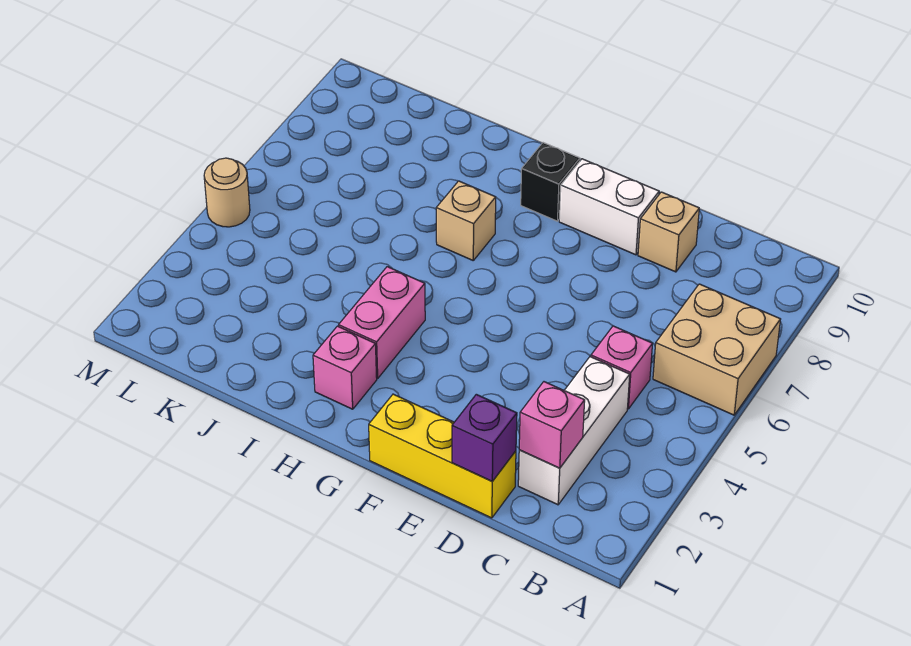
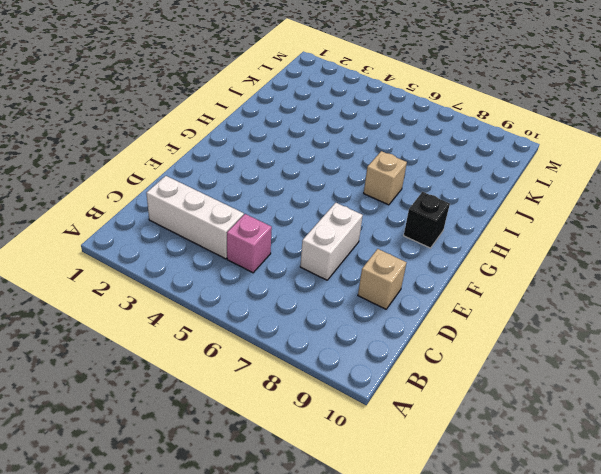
white 1x2 brick [300,203,363,280] -> white 1x2 brick moved to [559,159,659,255]
none -> tan 2x2 brick [653,284,781,415]
none -> yellow 1x3 brick [369,394,516,518]
none -> pink 1x1 brick [313,326,377,409]

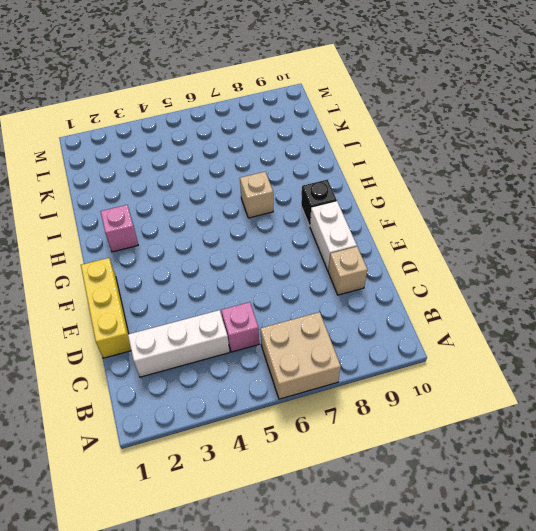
none -> pink 1x2 brick [339,267,425,378]
none -> tan 1x1 round brick [204,158,250,227]
none -> pink 1x1 brick [519,382,585,468]

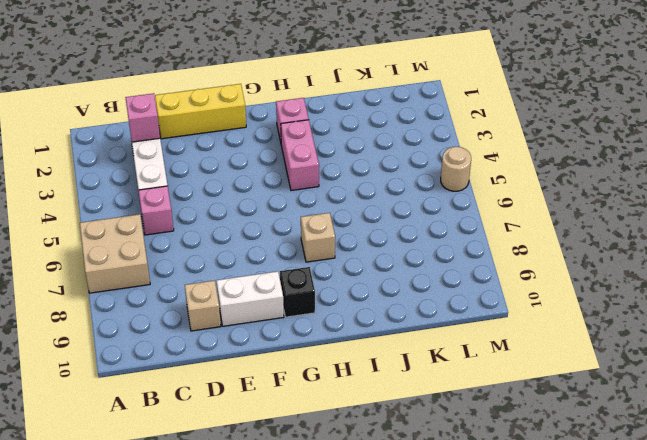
none -> purple 1x1 brick [452,394,517,481]

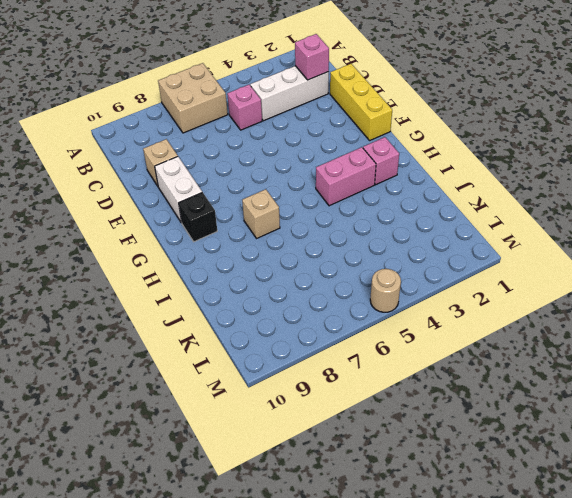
none -> purple 1x1 brick [452,394,517,481]

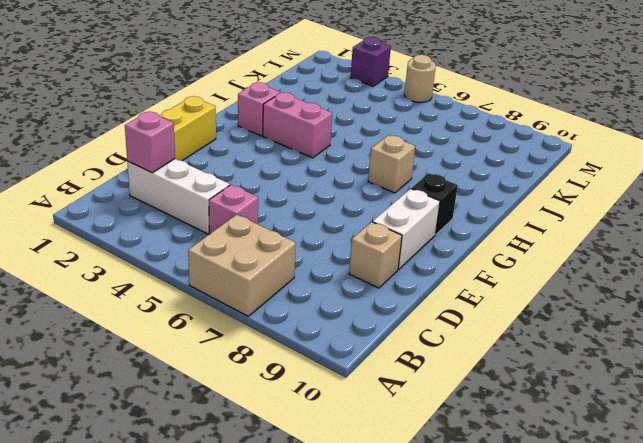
purple 1x1 brick [350,37,391,86] -> purple 1x1 brick moved to [452,394,517,481]

